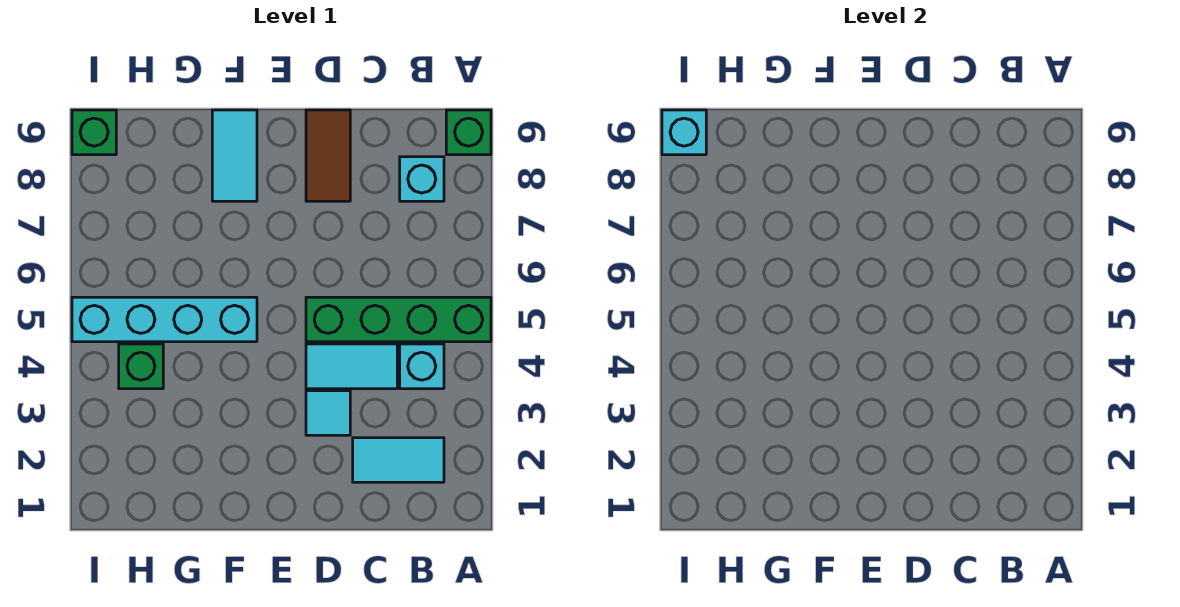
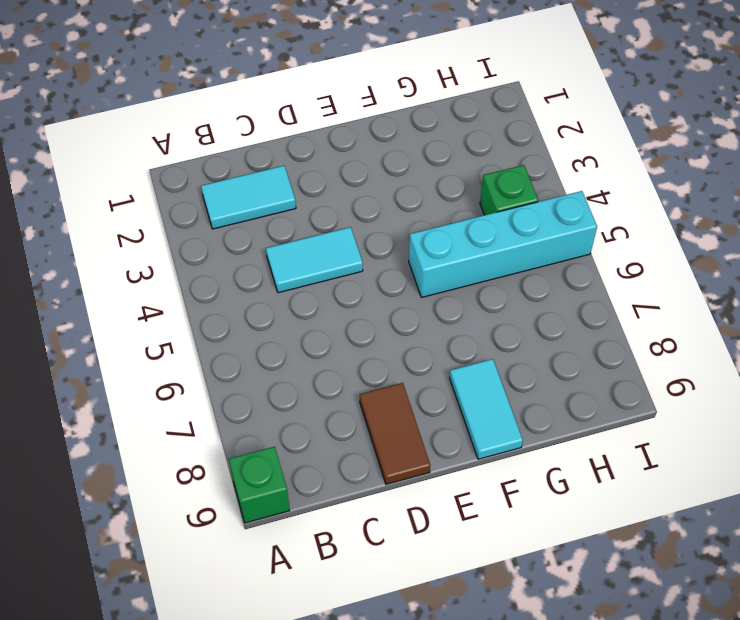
none -> green 1x4 brick [306,297,491,342]
none -> cyan 1x1 brick [400,344,444,389]
none -> cyan 1x1 brick [400,157,444,201]

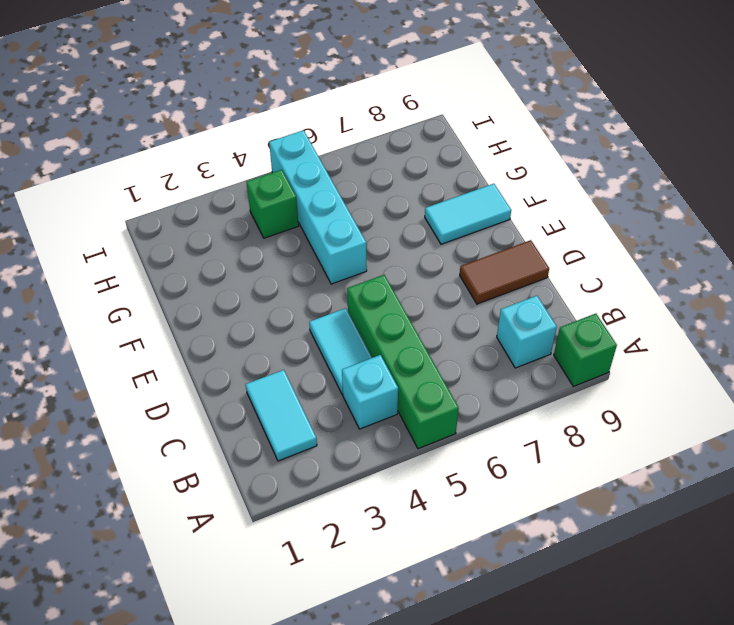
none -> cyan 1x1 tile [306,391,350,435]
none -> green 1x1 brick [72,110,116,155]
none -> cyan 1x1 brick [662,110,706,155]

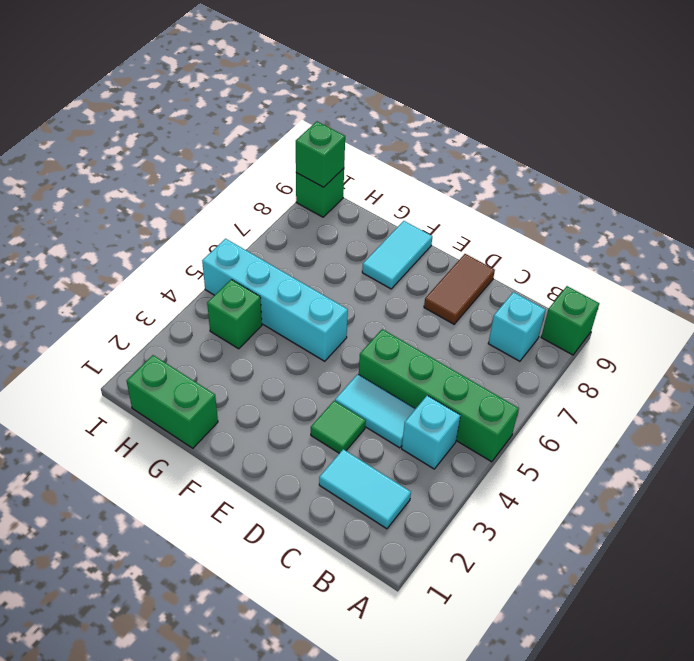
green 1x1 tile [311,401,366,453] -> cyan 1x1 tile [306,391,350,435]
green 1x2 brick [127,355,218,448] -> none
green 1x1 brick [296,121,345,187] -> cyan 1x1 brick [662,110,706,155]

